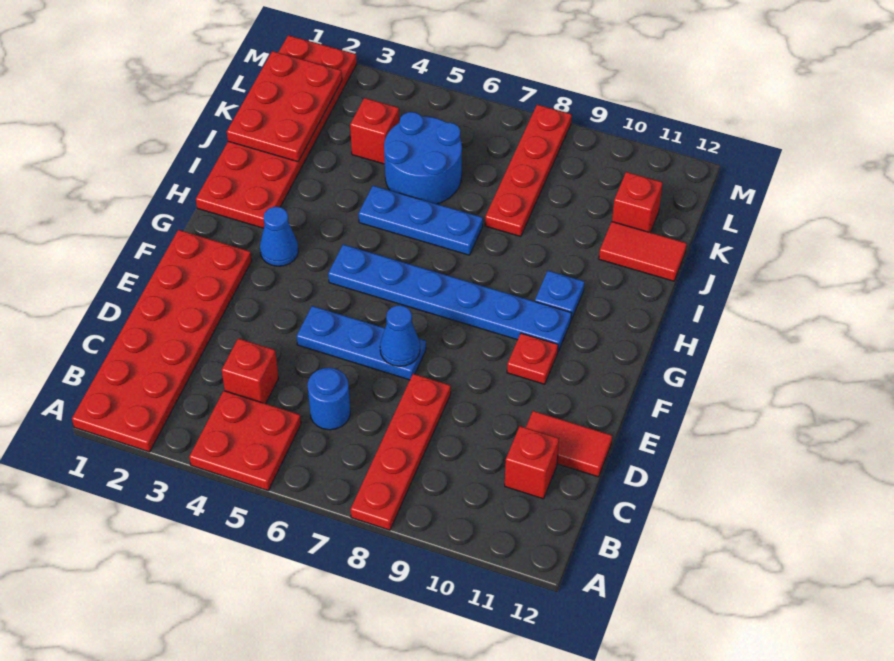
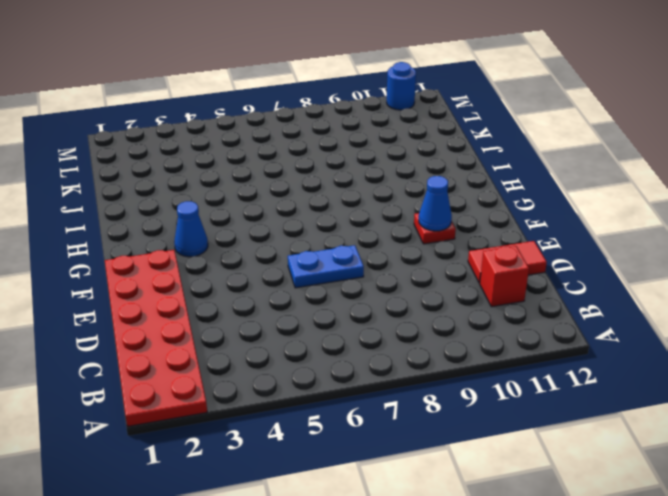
blue 1x2 plate [288,245,364,288] -> blue 1x3 plate [297,306,426,380]
blue 1x1 cone [419,176,452,231] -> blue 1x1 cone moved to [380,305,420,366]
blue 1x1 round brick [387,62,416,110] -> blue 1x1 round brick moved to [308,368,350,430]
none -> red 2x2 plate [189,391,301,490]
none -> red 1x4 plate [351,374,451,530]
none -> red 1x1 brick [222,338,279,404]

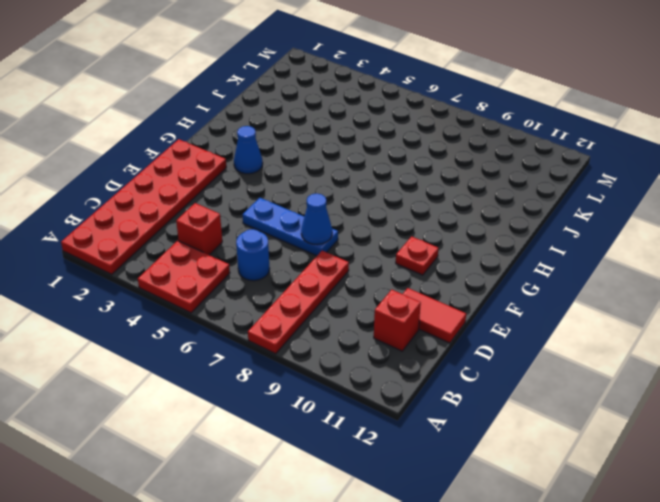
none -> blue 1x6 plate [328,245,571,351]
none -> red 2x6 plate [196,35,357,228]
none -> blue 1x1 plate [535,271,584,320]

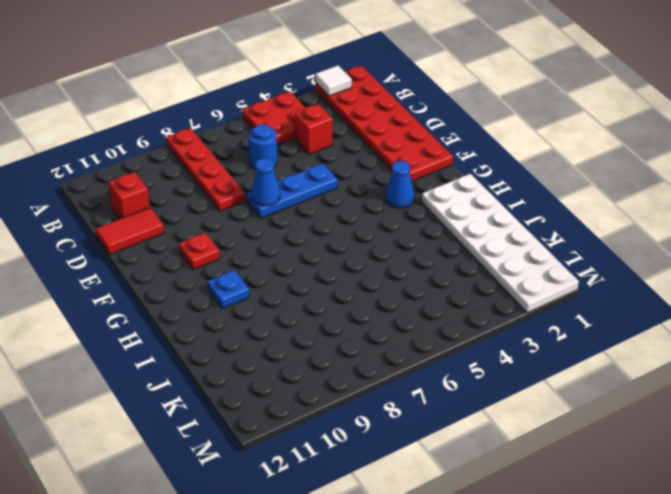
white 1x1 tile [315,66,352,96] -> none
white 2x6 plate [421,174,579,313] -> red 2x6 plate [196,35,357,228]
none -> blue 1x6 plate [328,245,571,351]
none -> blue 1x3 plate [359,186,483,255]
none -> blue 2x2 round brick [384,112,462,204]

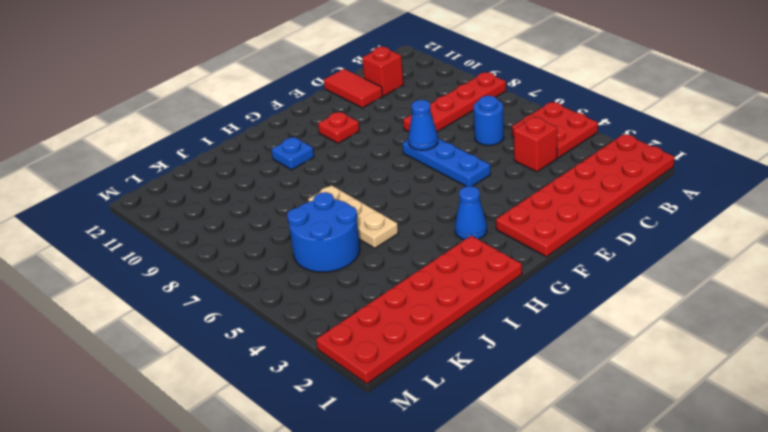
tan 1x3 plate [308,185,398,248] -> blue 1x3 plate [359,186,483,255]
none -> blue 1x6 plate [328,245,571,351]
none -> red 1x4 plate [485,105,572,237]
none -> red 1x2 tile [599,222,687,281]

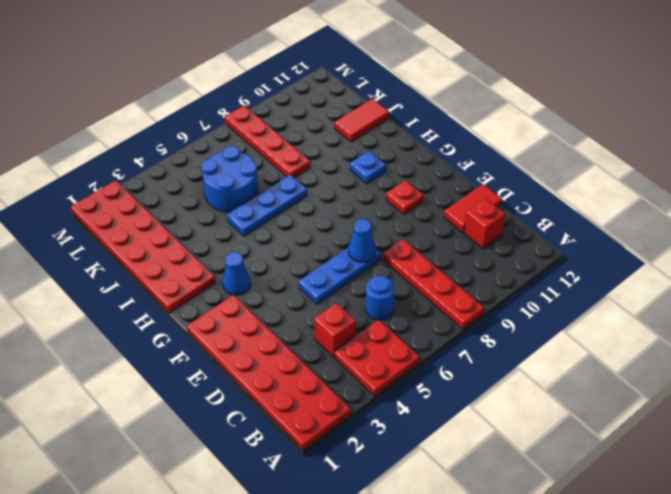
none -> blue 1x6 plate [328,245,571,351]
none -> red 1x1 brick [350,98,399,164]
none -> red 1x1 brick [612,172,663,233]

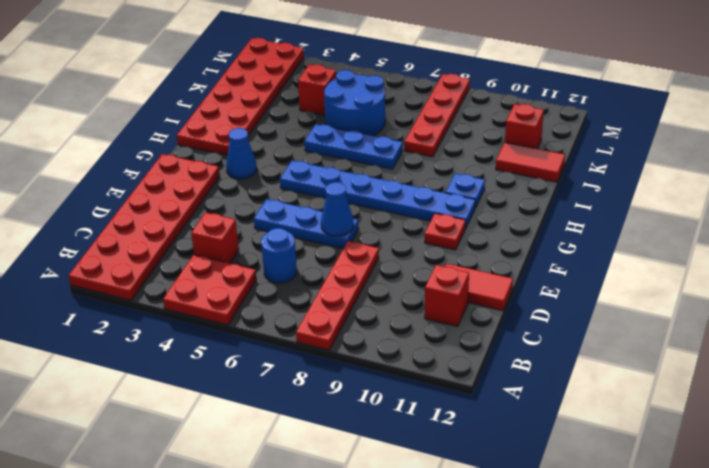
none -> red 2x3 plate [227,51,342,162]

